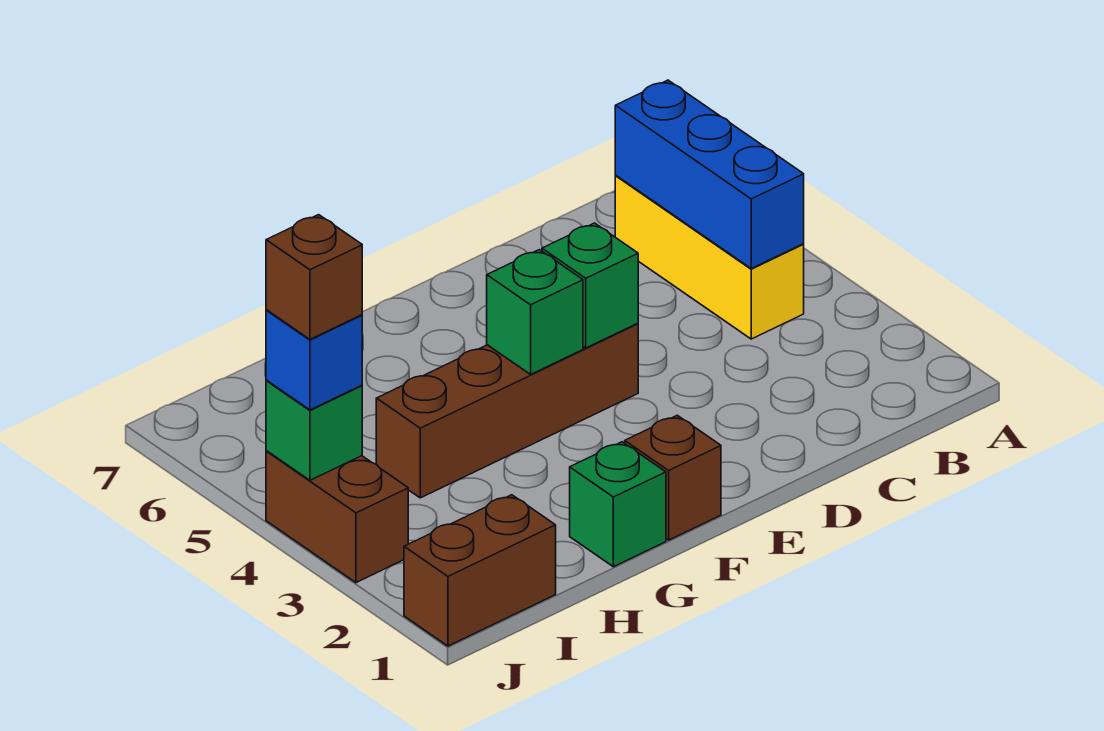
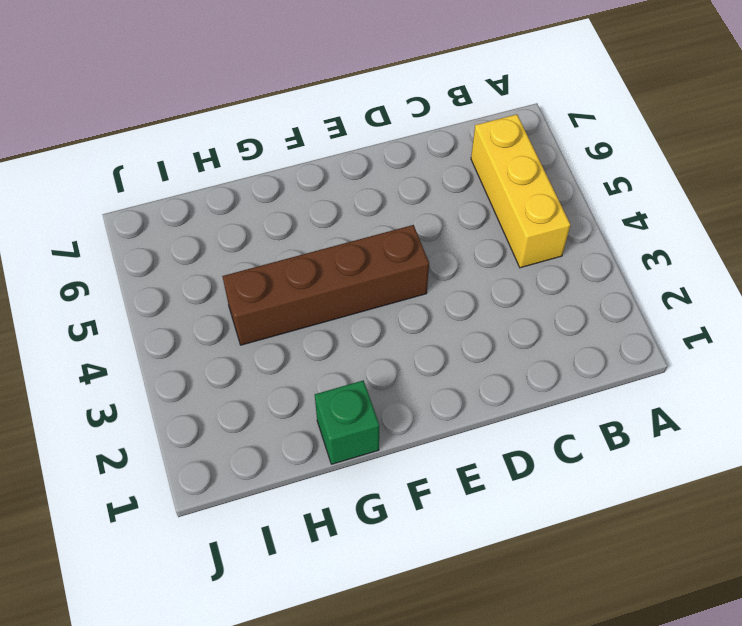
none -> brown 1x1 brick [625,415,721,540]
none -> brown 1x2 brick [404,495,556,646]
none -> brown 1x2 brick [266,451,408,583]

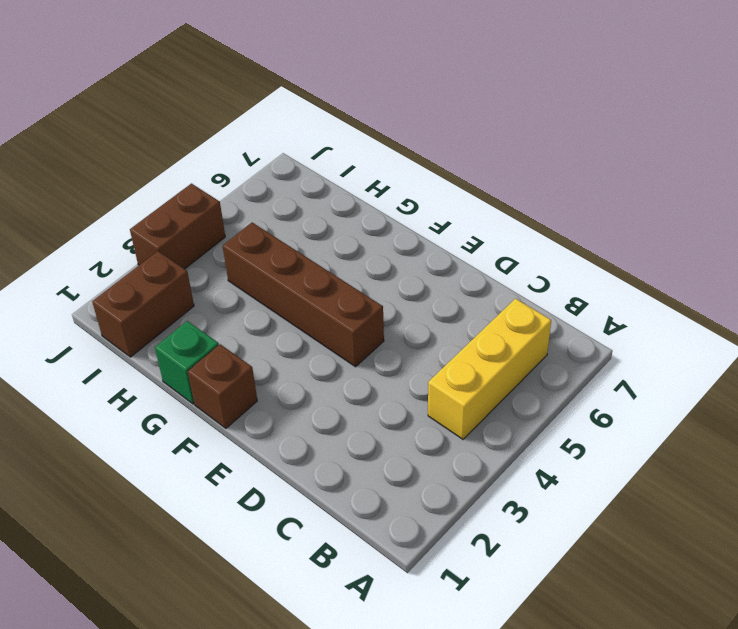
brown 1x2 brick [92,251,194,357] -> brown 1x2 brick turned to [404,495,556,646]
none -> blue 1x3 brick [615,80,804,268]
none -> green 1x1 brick [542,223,638,348]
none -> green 1x1 brick [487,250,583,374]

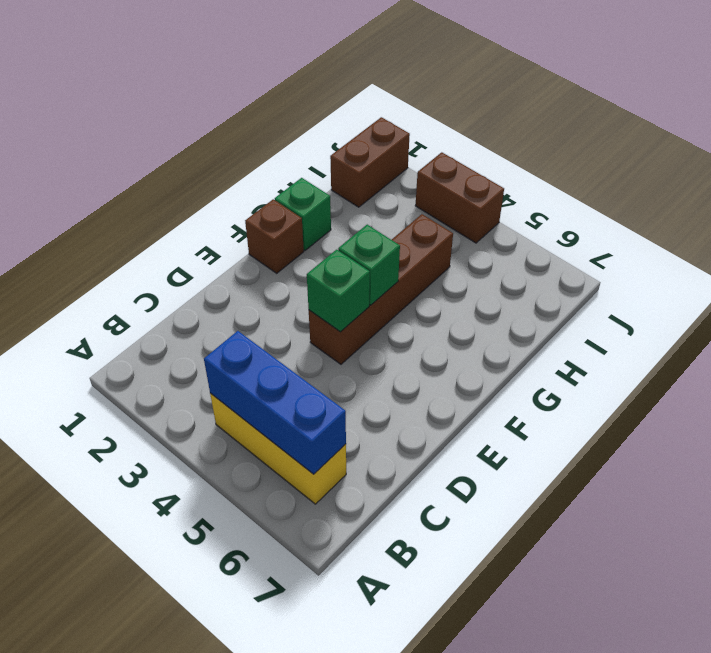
none -> green 1x1 brick [266,380,362,480]
none -> blue 1x1 brick [266,310,362,410]
none -> brown 1x1 brick [266,215,362,339]

